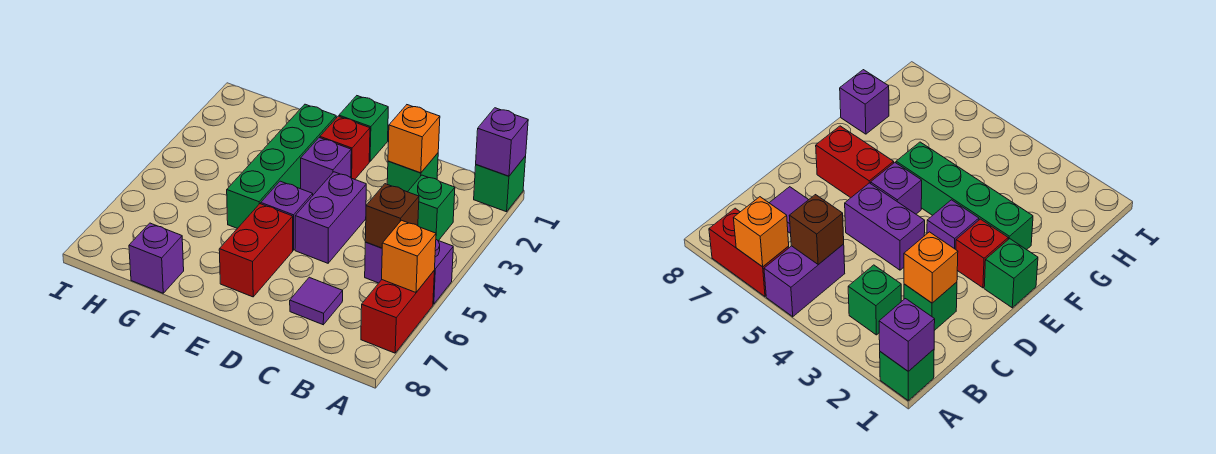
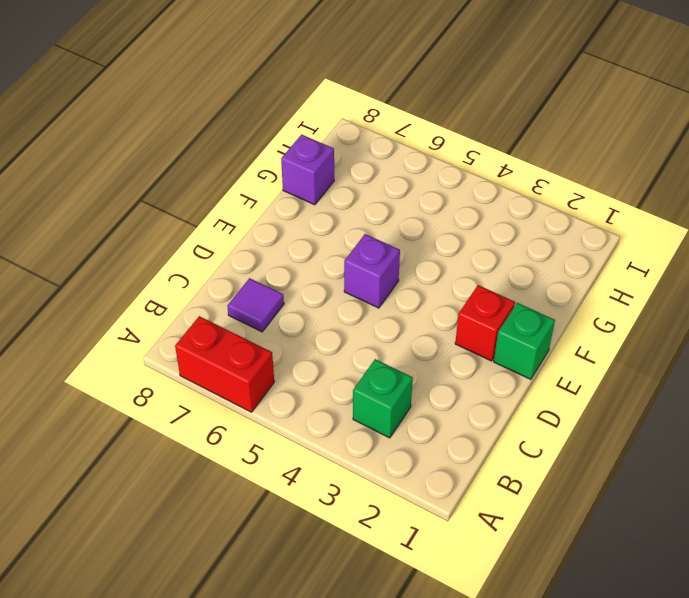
none -> green 1x1 brick [474,156,526,212]
none -> purple 1x2 brick [365,240,453,304]
none -> green 1x1 brick [387,153,438,192]

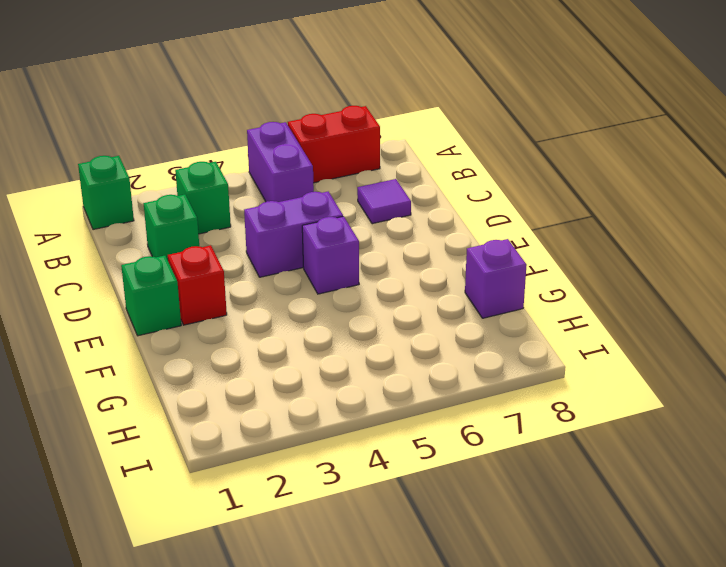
none -> purple 1x1 brick [301,138,351,195]
none -> red 1x2 brick [219,204,293,297]
none -> green 1x4 brick [227,104,336,228]

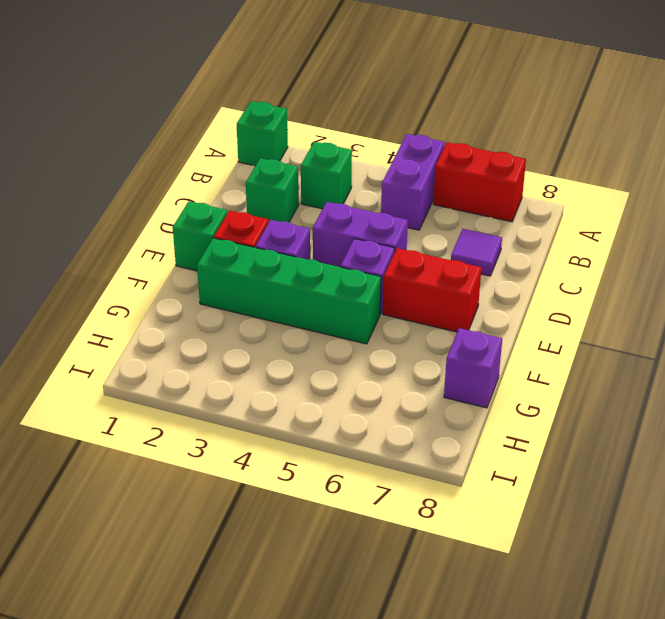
none -> purple 1x1 brick [476,108,528,176]
none -> orange 1x1 brick [382,220,436,292]
none -> brown 1x1 brick [365,184,419,248]

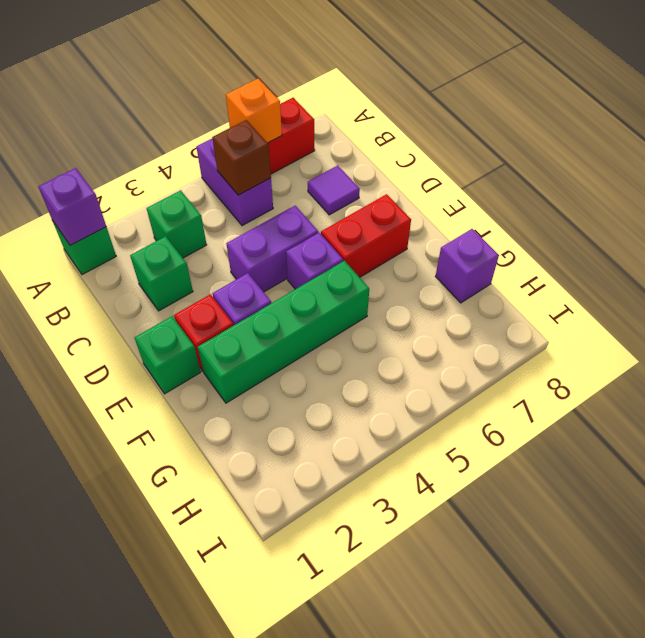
none -> orange 1x1 brick [388,105,440,173]

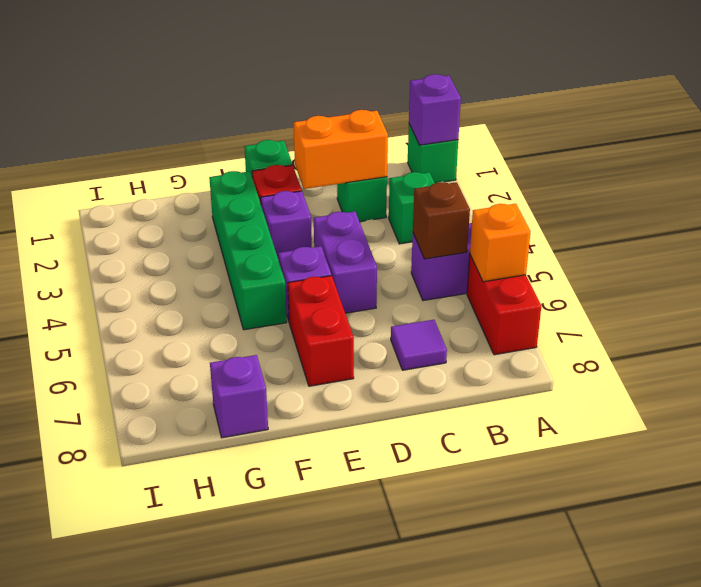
orange 1x2 brick [294,110,388,189] -> orange 1x1 brick [388,105,440,173]

